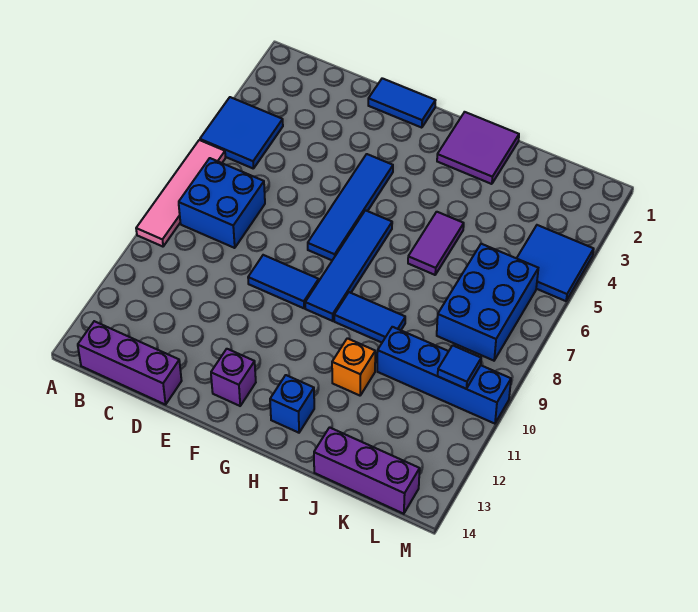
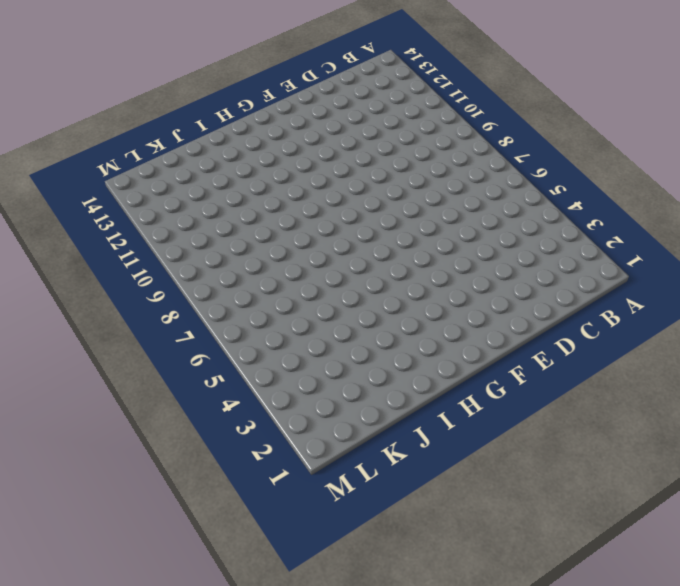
none -> blue 2x2 tile [200,97,283,168]
none -> pink 1x4 tile [136,140,225,247]
none -> blue 2x2 brick [179,158,265,248]

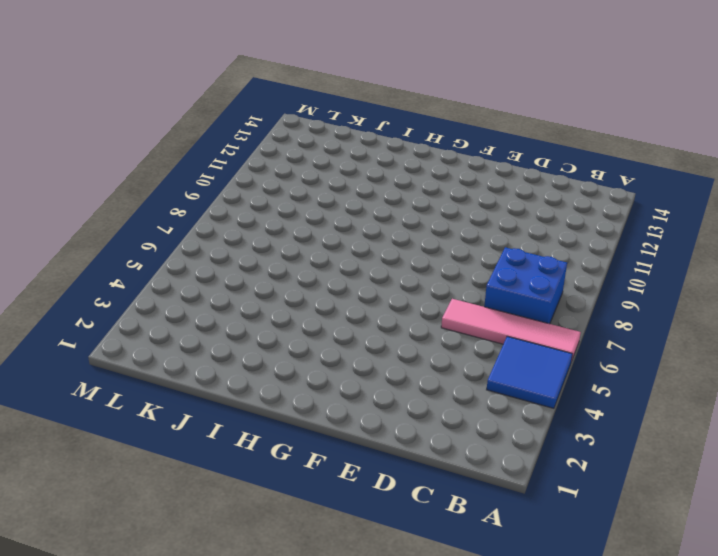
pink 1x4 tile [441,299,581,361] -> pink 1x4 tile turned to [136,140,225,247]
none -> purple 1x3 brick [78,321,182,405]
none -> blue 1x2 tile [368,78,436,128]
none -> blue 1x2 tile [248,255,319,308]

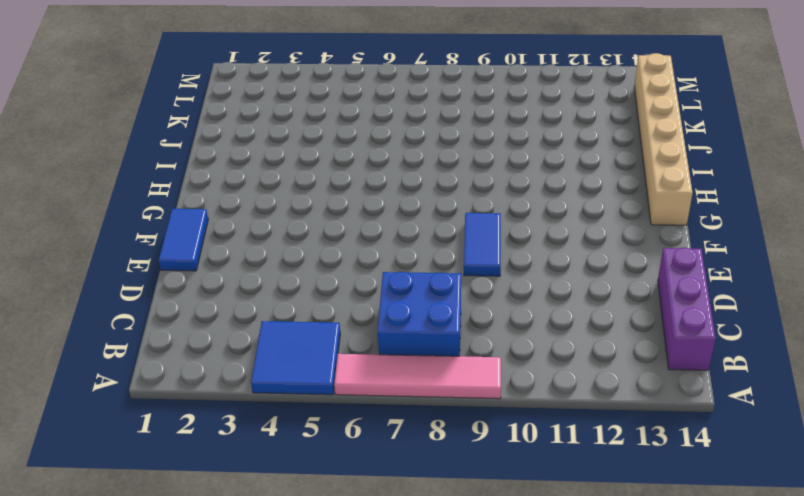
tan 1x6 brick [634,53,693,225] -> purple 1x3 brick [314,427,420,514]
none -> blue 1x4 tile [308,154,393,260]
none -> purple 1x1 brick [211,349,256,406]
none -> blue 1x4 tile [305,210,392,321]

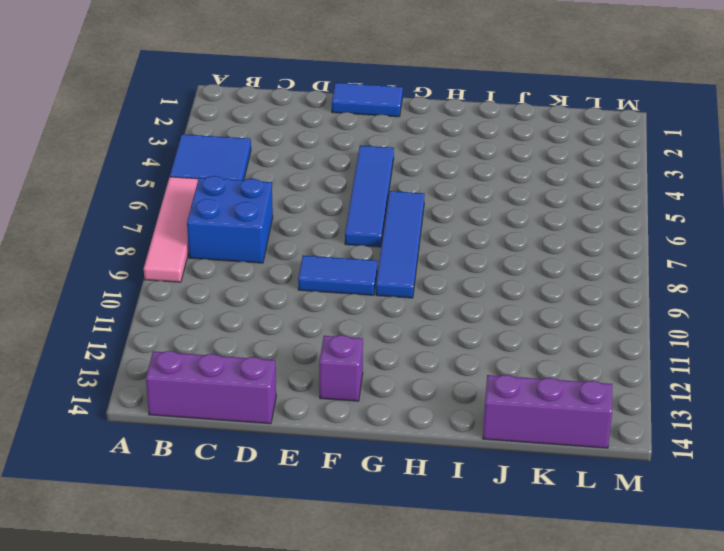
none -> purple 2x2 tile [437,112,519,184]
none -> blue 1x2 tile [334,292,405,343]
none -> blue 1x1 brick [270,375,314,433]

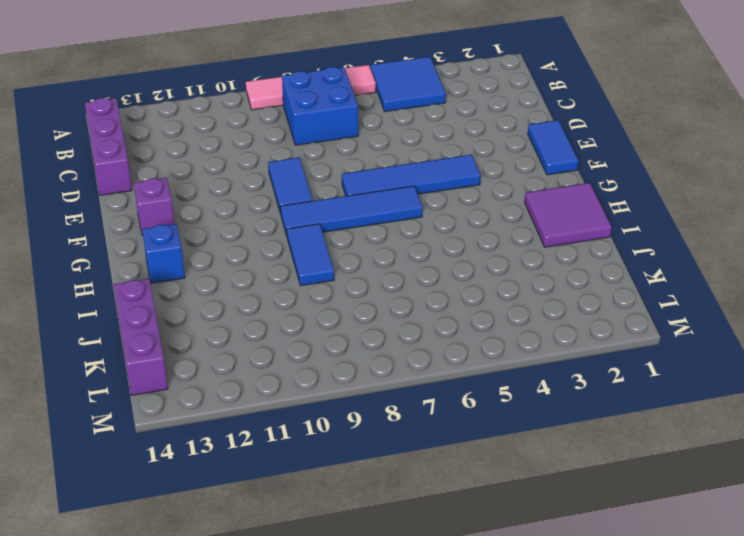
none -> purple 1x2 tile [408,212,464,275]
none -> orange 1x1 brick [332,338,375,396]
none -> blue 1x4 brick [377,327,511,424]

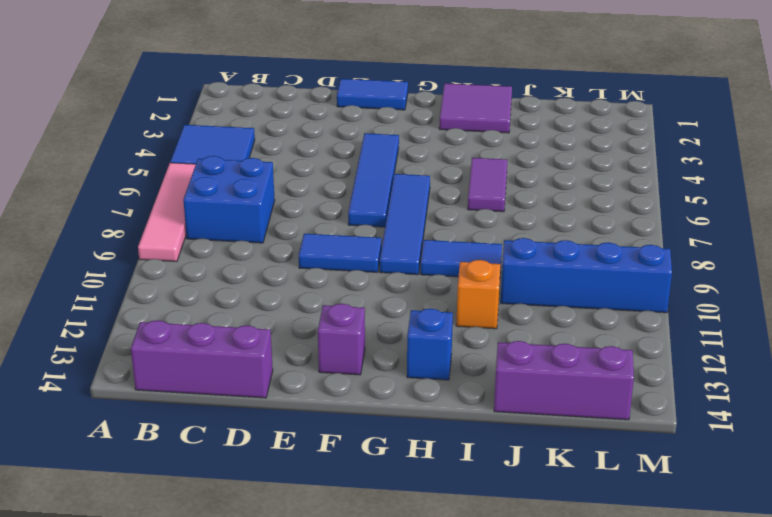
none -> blue 2x3 brick [437,244,538,361]
none -> blue 2x2 tile [517,225,594,301]
none -> blue 1x1 tile [438,345,481,389]

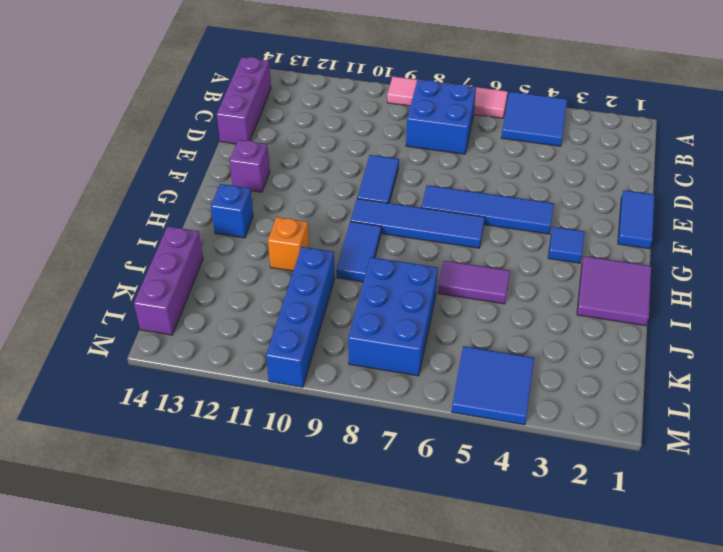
blue 1x1 tile [548,227,585,263] -> blue 1x1 tile moved to [438,345,481,389]
blue 2x3 brick [348,257,438,376] -> blue 2x3 brick turned to [437,244,538,361]

